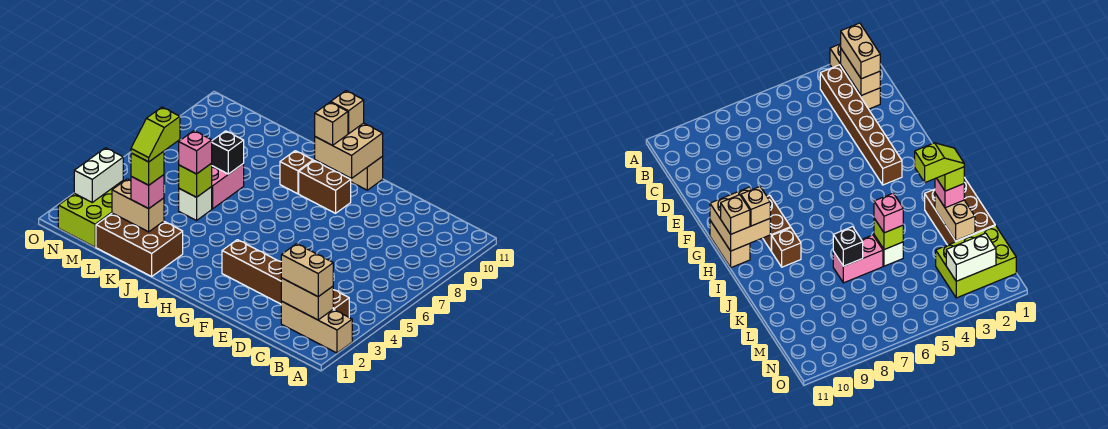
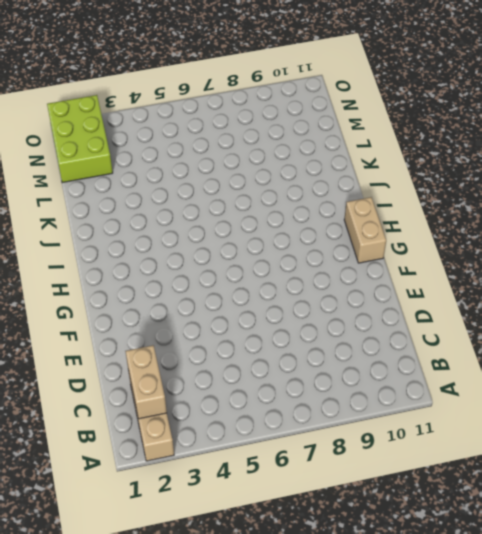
lime 2x3 brick [47,95,113,183] -> lime 2x3 brick turned to [58,180,124,247]
none -> brown 1x6 brick [222,240,349,317]
none -> brown 1x2 brick [299,161,351,213]
none -> brown 1x1 brick [280,151,313,194]

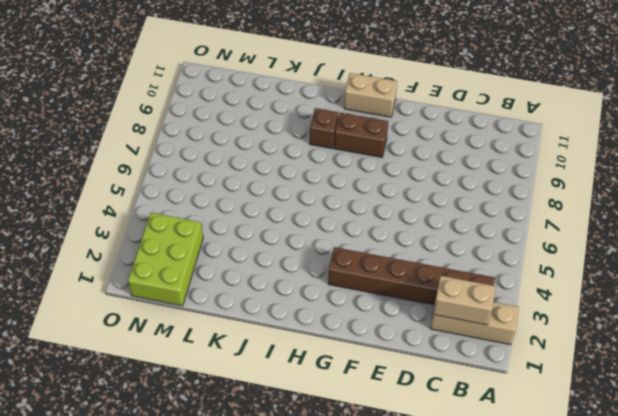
none -> brown 2x3 brick [96,213,183,276]
none -> white 1x1 brick [179,187,212,220]
none -> pink 1x2 brick [212,164,244,209]

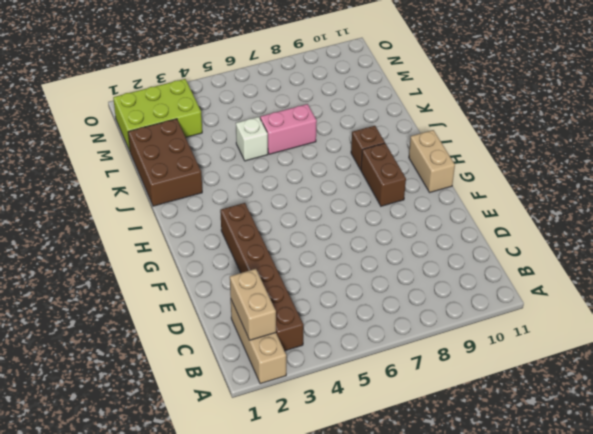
none -> tan 2x2 brick [315,123,383,178]
none -> tan 1x2 brick [112,179,164,232]
none -> lime 1x1 brick [179,163,212,197]

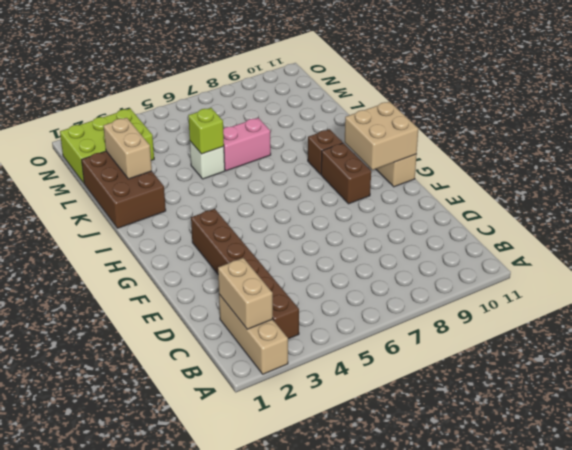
none -> black 1x1 brick [212,131,244,174]
none -> white 1x2 brick [74,148,123,202]
none -> tan 1x2 brick [281,244,333,297]

